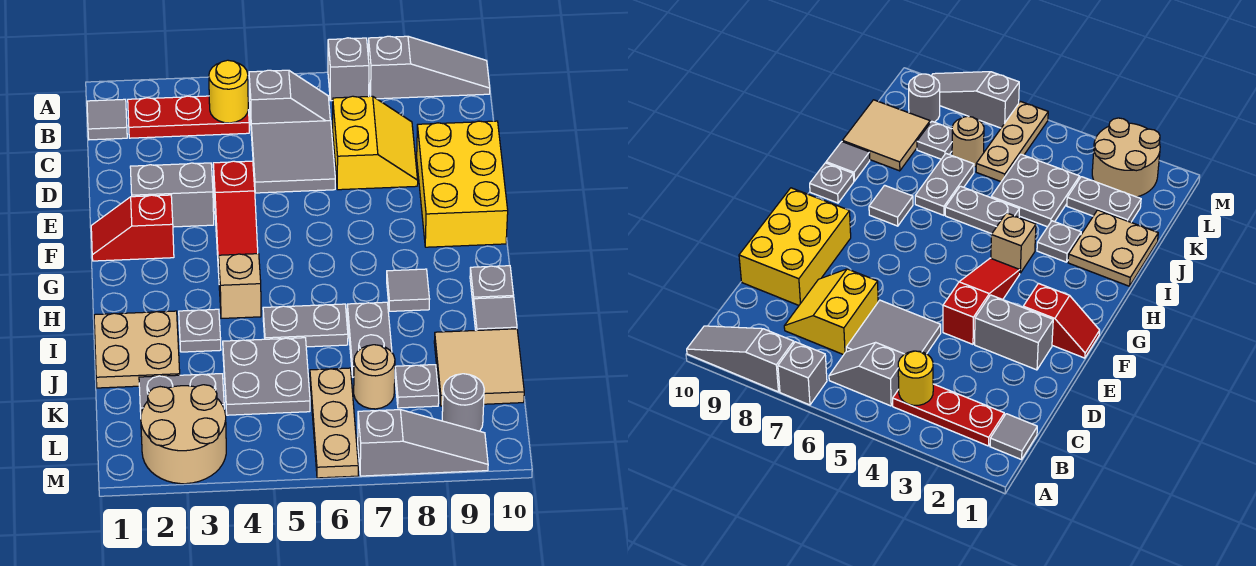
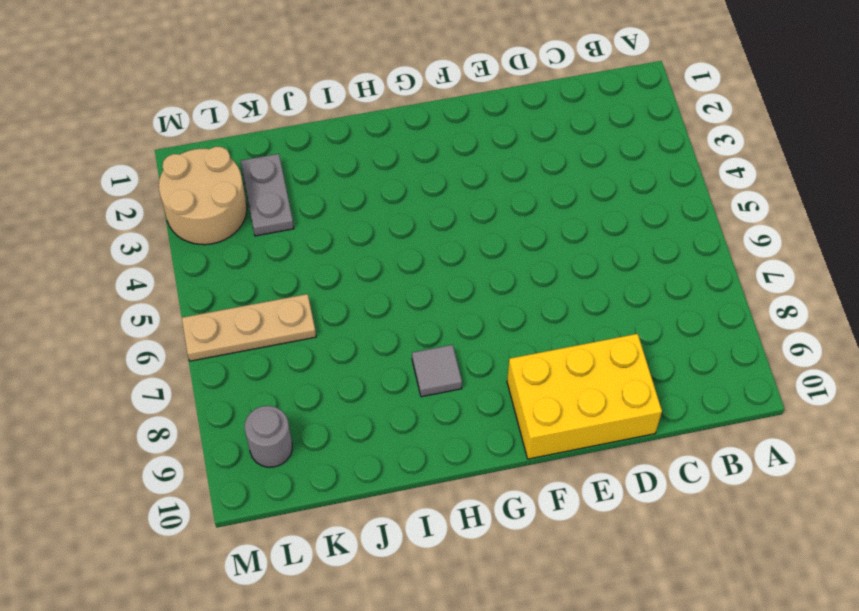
none -> grey 1x1 brick [328,38,369,101]
none -> grey 1x3 slope [368,36,490,99]
none -> grey 1x1 tile [87,99,127,140]

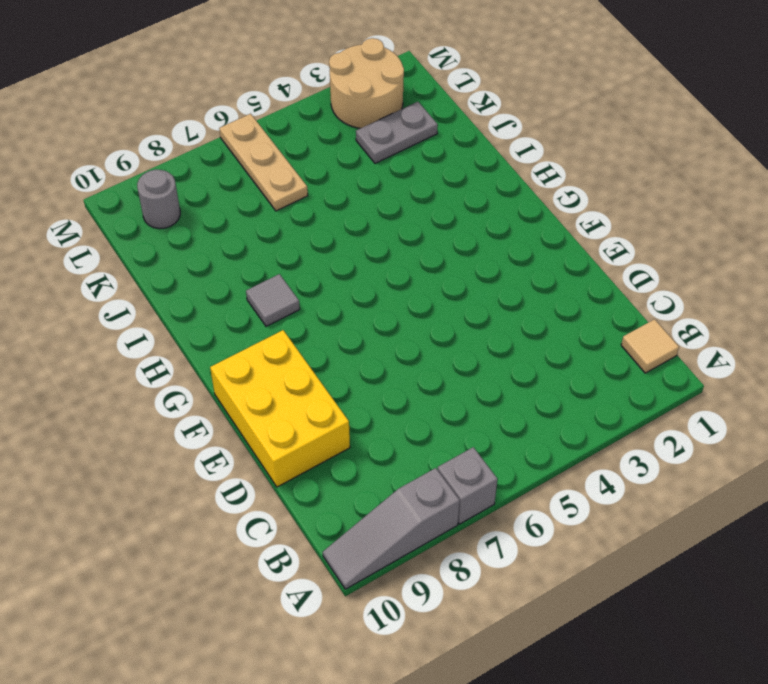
tan 1x1 tile [621,319,679,373] -> grey 1x1 tile [87,99,127,140]
none -> red 1x3 plate [128,96,249,138]
none -> grey 1x2 slope [249,70,330,124]
none -> grey 2x2 tile [251,121,335,193]

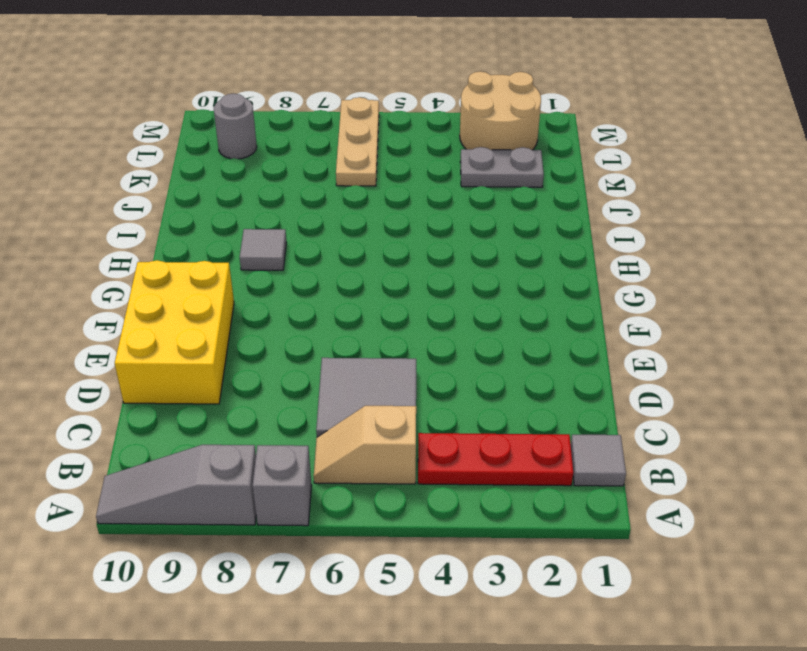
tan 1x2 slope [314,406,416,484] -> grey 1x2 slope [249,70,330,124]
none -> yellow 2x2 slope [333,96,418,190]
none -> grey 1x2 brick [130,163,214,227]
none -> red 1x3 slope [213,161,258,272]

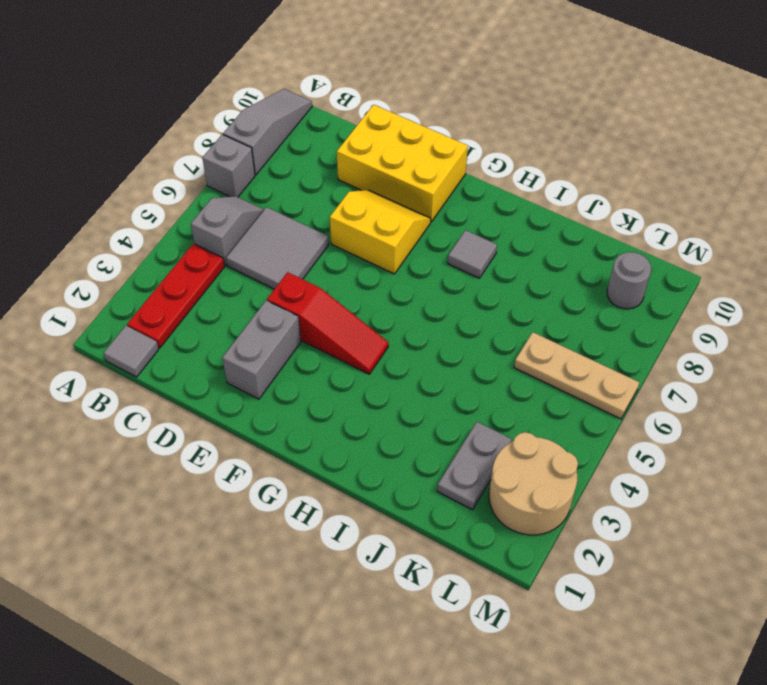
yellow 2x2 slope [330,190,431,274] -> yellow 2x2 slope moved to [333,96,418,190]
none -> red 1x2 slope [91,195,174,261]
none -> tan 1x1 brick [219,254,261,318]
none -> grey 1x1 plate [470,266,514,305]

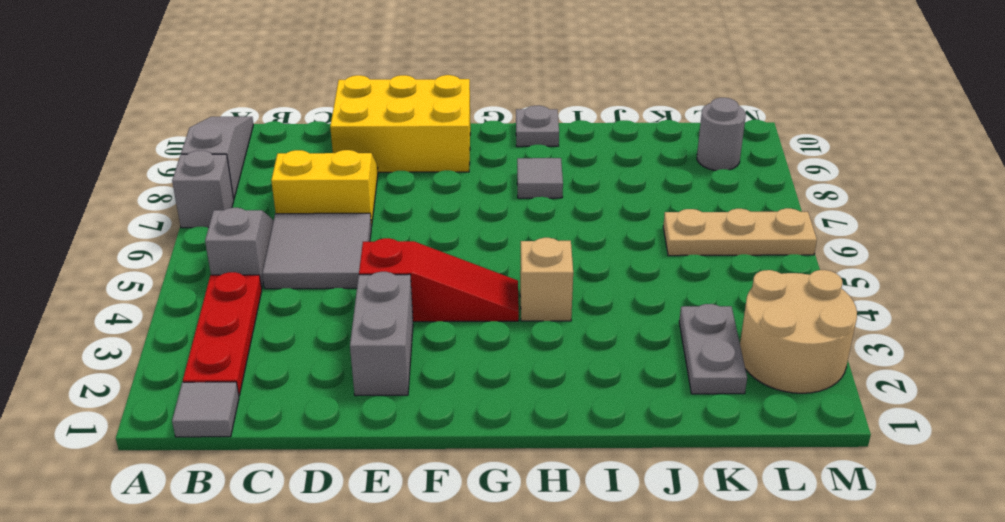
none -> red 1x2 slope [91,195,174,261]
none -> tan 2x2 plate [94,311,180,388]
none -> grey 1x1 plate [179,309,221,352]

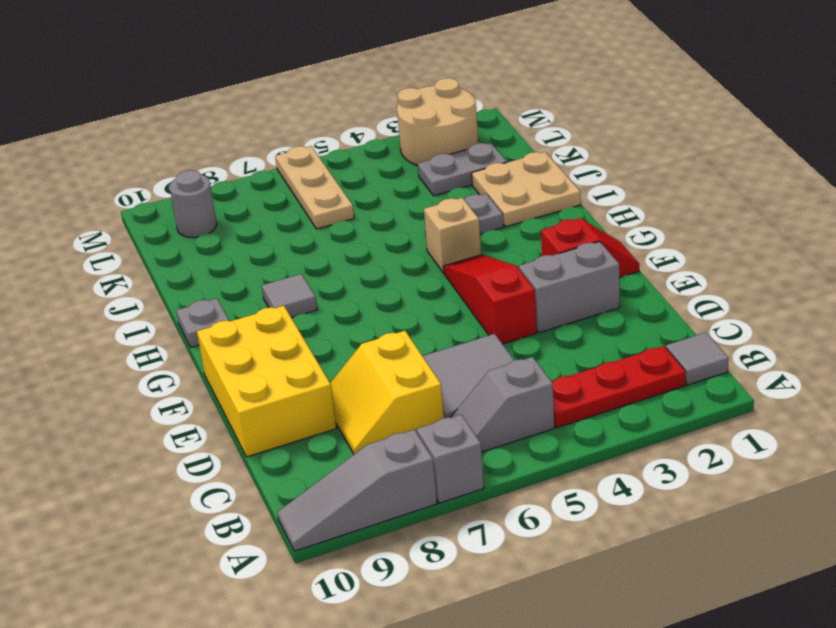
none -> grey 1x2 plate [263,304,348,347]
none -> grey 1x2 plate [347,302,392,377]
none -> grey 1x1 tile [473,297,517,330]

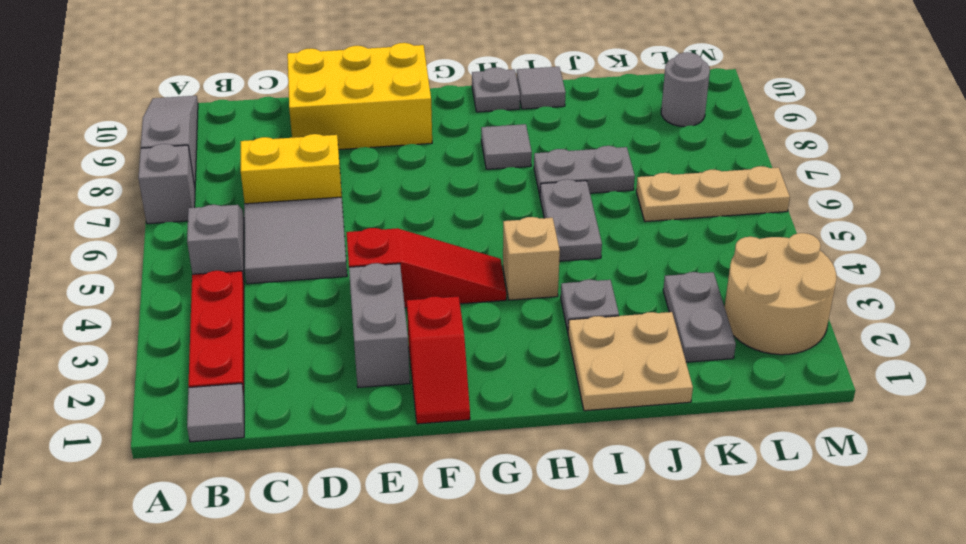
none -> grey 2x2 plate [223,338,310,415]
none -> tan 2x2 tile [434,329,524,406]
none -> tan 1x1 round brick [354,345,395,409]

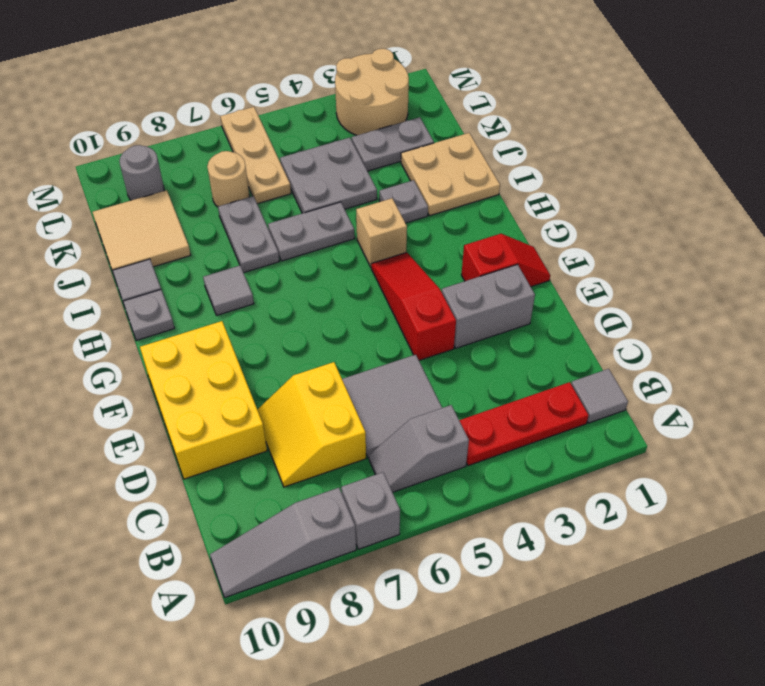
none -> grey 1x1 plate [395,365,439,408]
none -> grey 1x3 slope [358,410,488,476]
none -> yellow 1x1 round brick [209,60,248,123]

